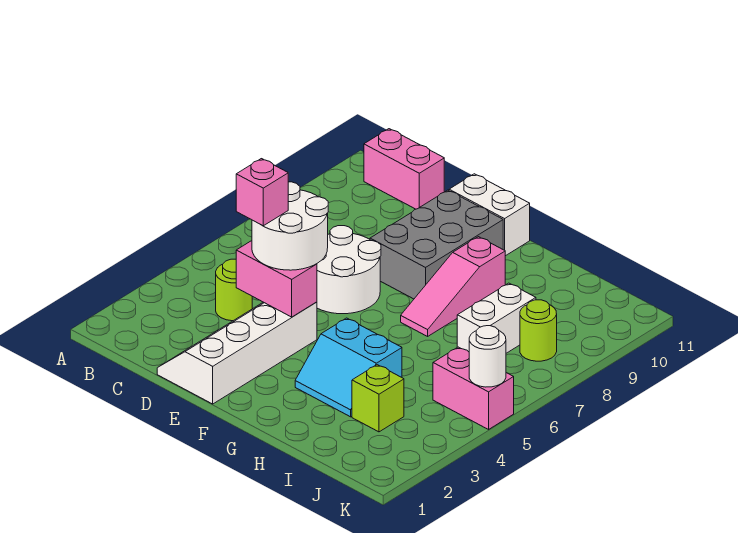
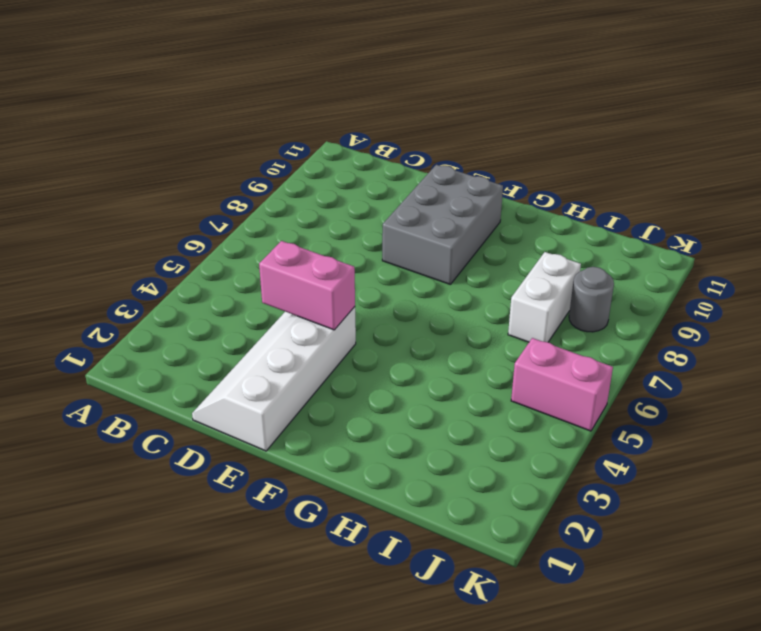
grey 1x1 round brick [569,267,614,332] -> lime 1x1 round brick [520,300,557,361]
none -> pink 1x2 brick [364,129,444,209]
none -> lime 1x1 round brick [216,259,252,321]
none -> white 2x2 round brick [317,226,381,314]

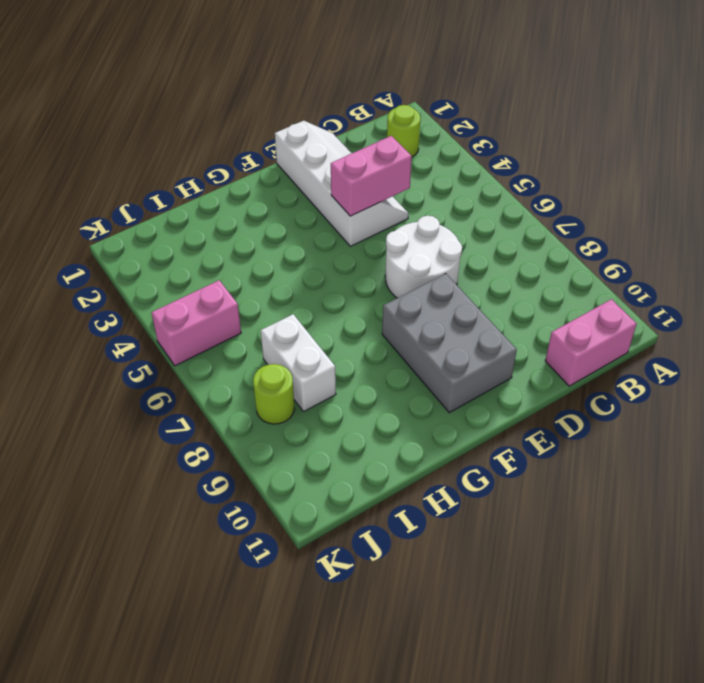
lime 1x1 round brick [387,105,420,157] -> lime 1x1 round brick moved to [216,259,252,321]
none -> white 1x2 brick [449,174,530,256]
none -> cyan 2x2 slope [295,318,402,417]
none -> pink 1x3 slope [401,237,505,336]

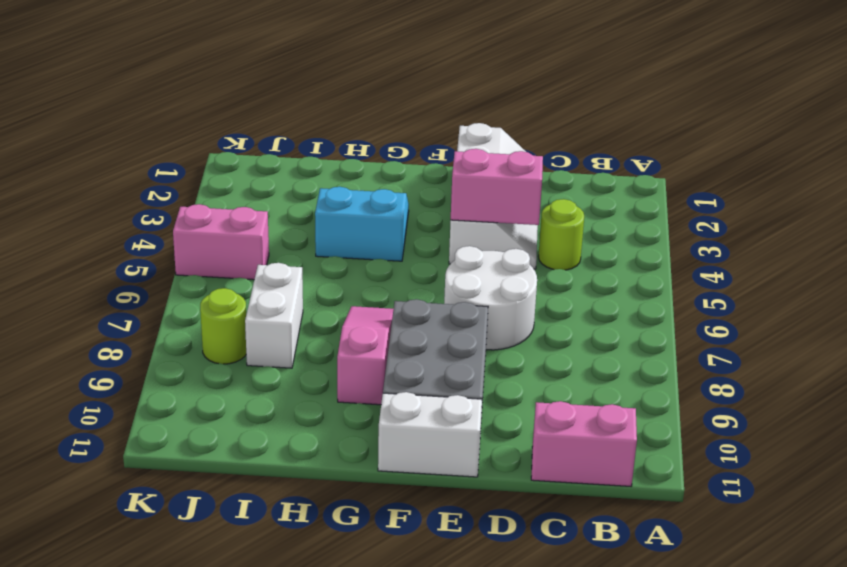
none -> lime 1x1 brick [352,365,404,432]
none -> white 1x1 round brick [469,326,506,387]
none -> white 2x2 round brick [252,182,328,270]

